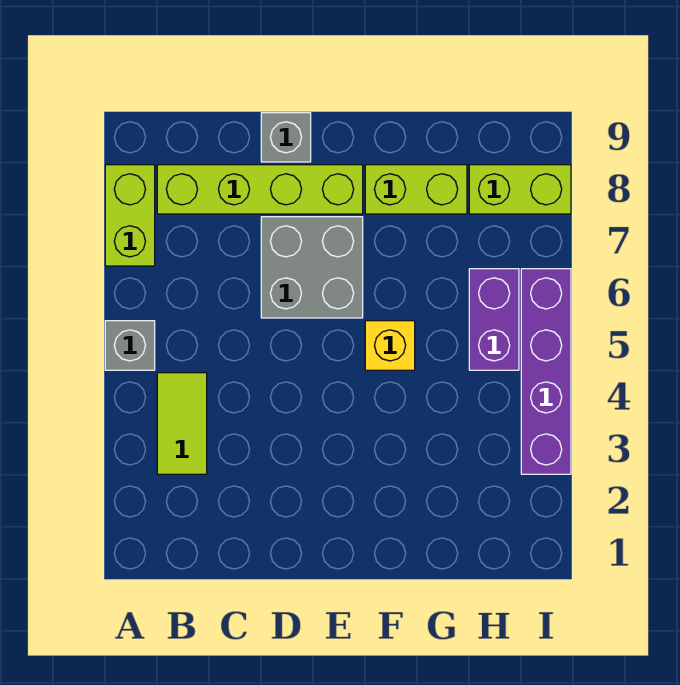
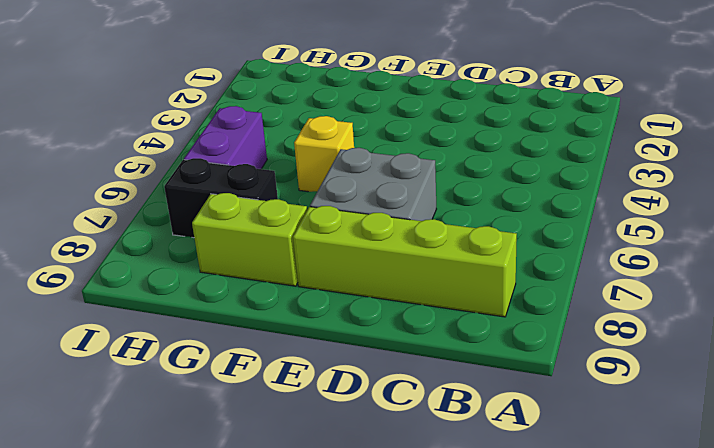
black 1x2 brick [164,158,278,238] -> none
none -> grey 1x1 brick [105,321,155,370]
none -> lime 1x2 brick [105,165,155,266]

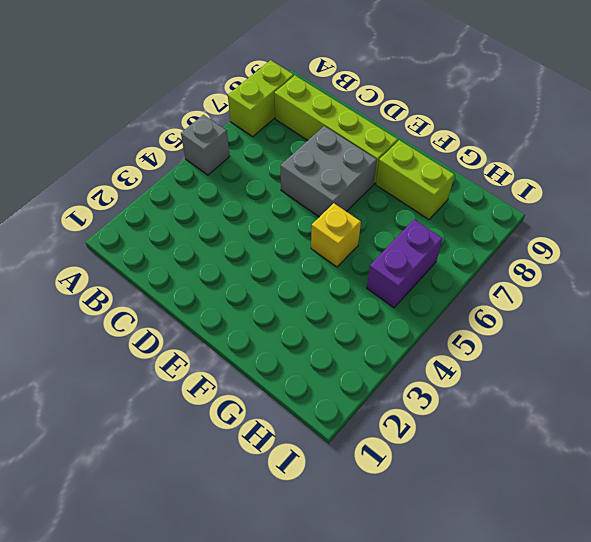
none -> lime 1x2 tile [157,373,207,474]
none -> grey 1x1 brick [261,113,311,162]

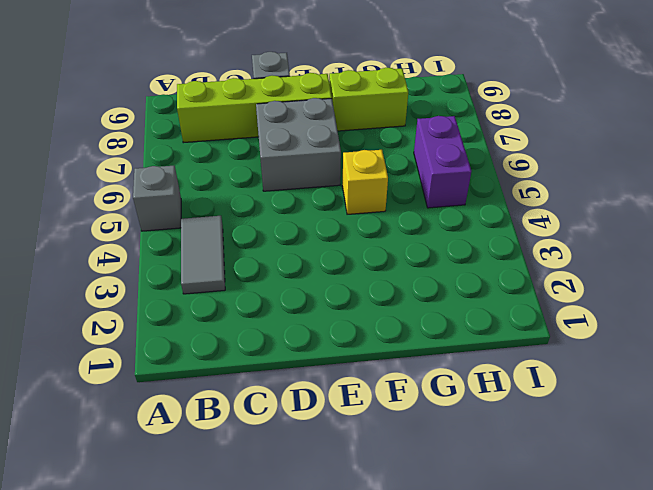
grey 1x2 tile [181,216,225,294] -> lime 1x2 tile [157,373,207,474]
none -> lime 1x2 brick [105,165,155,266]
none -> lime 1x2 brick [469,165,571,214]

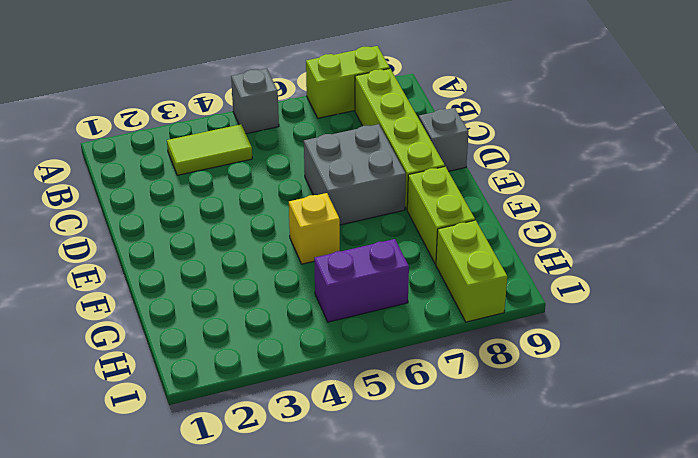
none -> purple 1x4 brick [521,269,571,474]

